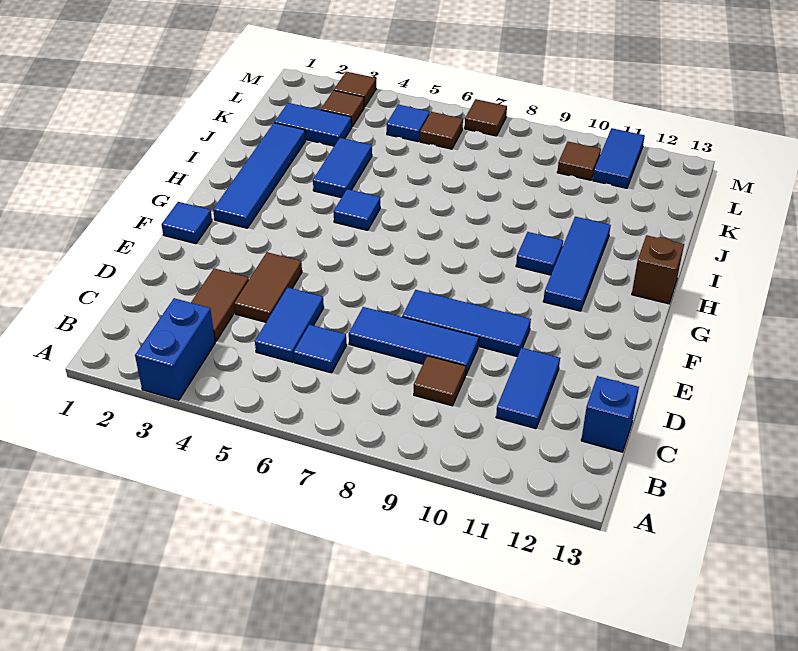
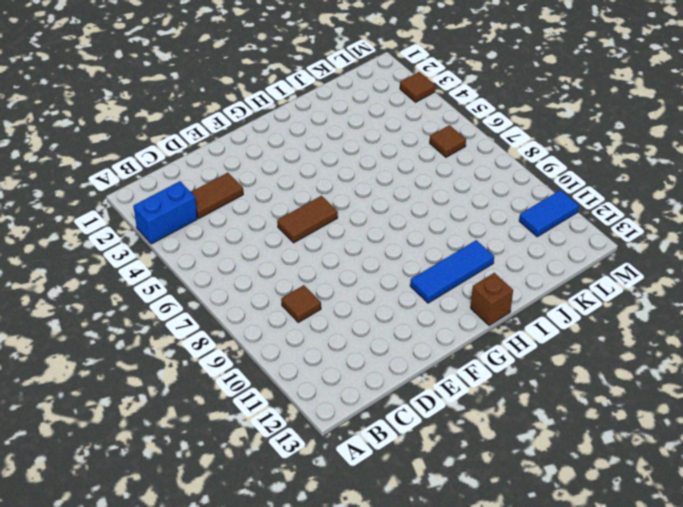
brown 1x2 tile [277,196,338,243] -> brown 1x2 tile moved to [234,252,302,322]
none -> blue 1x2 tile [255,287,324,362]
none -> blue 1x1 tile [294,325,346,373]
none -> blue 1x2 tile [496,348,560,429]

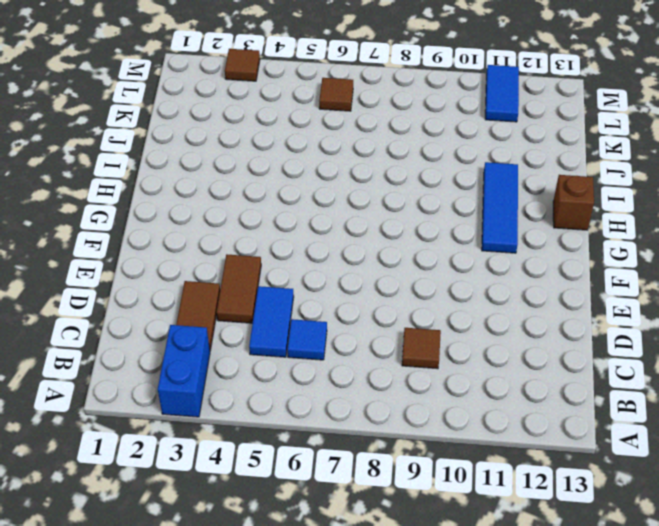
none -> blue 1x2 tile [496,348,560,429]
none -> blue 1x1 brick [581,376,639,452]
none -> blue 1x3 tile [349,307,479,375]

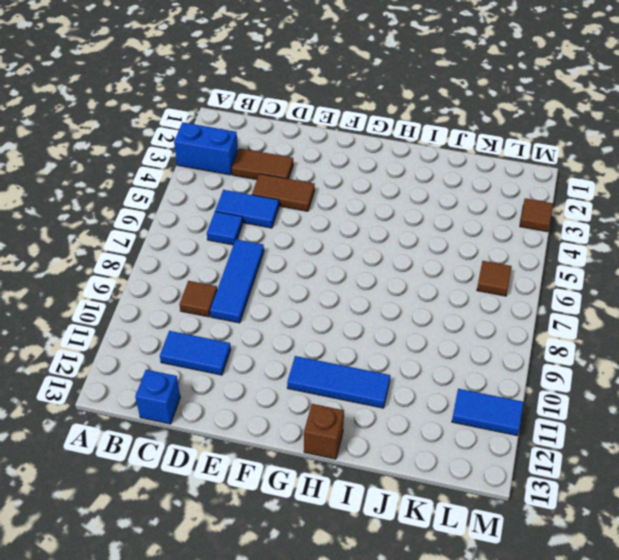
none -> blue 1x3 tile [402,290,531,357]
none -> blue 1x1 tile [162,202,212,244]
none -> blue 1x4 tile [213,123,306,228]

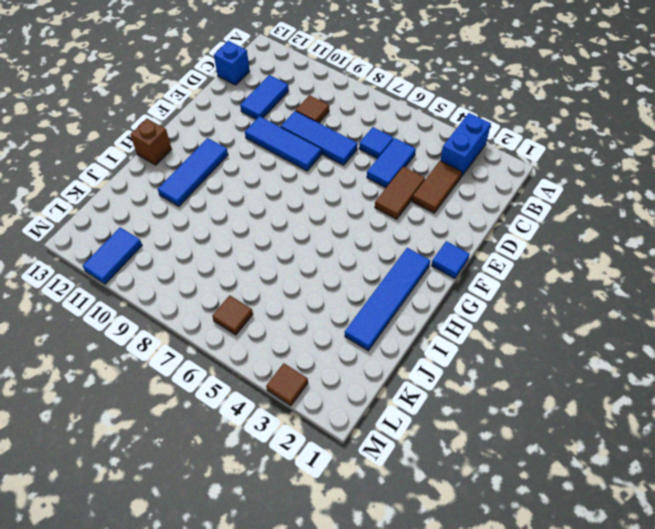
none -> blue 1x1 tile [334,189,380,230]
none -> blue 1x1 tile [516,232,563,275]
none -> blue 1x2 tile [313,138,372,198]

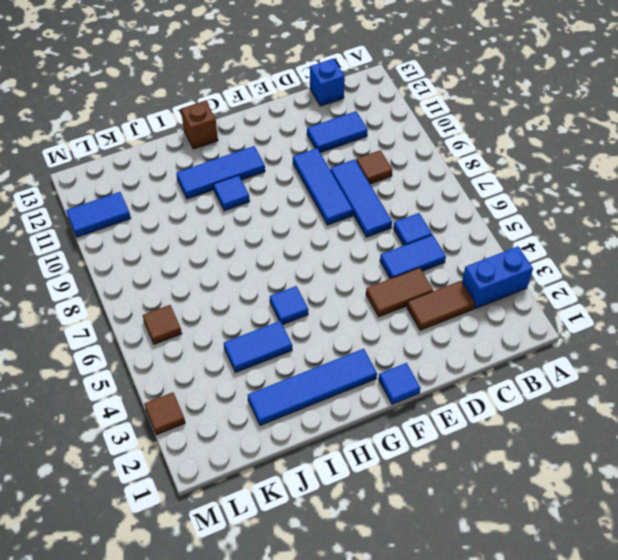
none -> blue 1x2 tile [275,103,352,146]
none -> brown 1x1 tile [321,90,364,126]
none -> blue 1x1 tile [387,105,430,142]

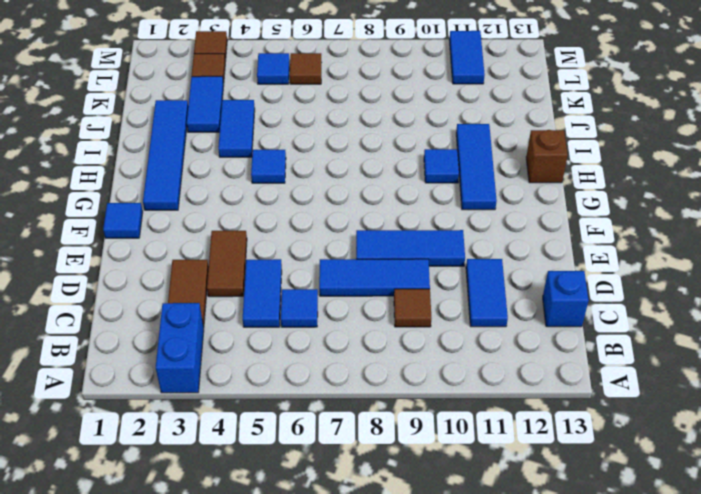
blue 1x2 tile [187,76,224,132] -> blue 1x2 tile turned to [275,103,352,146]
none -> brown 1x1 tile [557,142,601,180]
none -> brown 1x1 tile [465,99,507,136]

